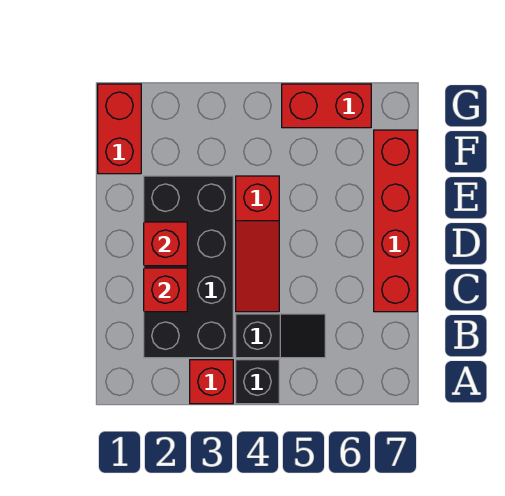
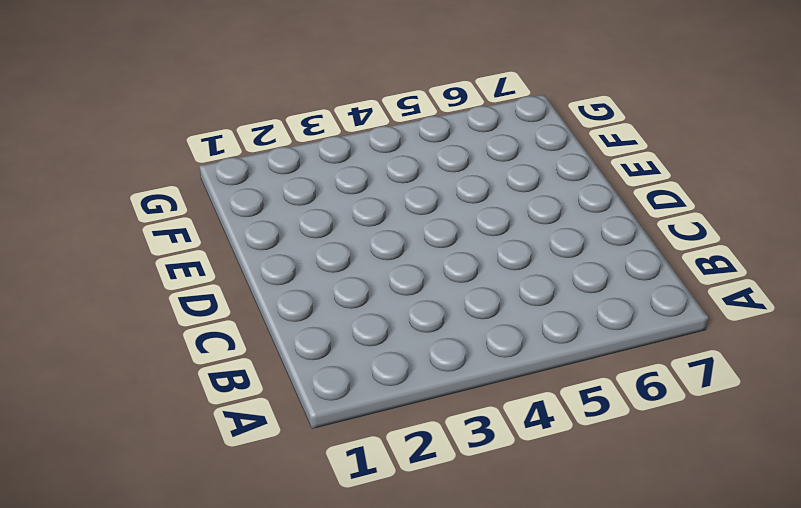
none -> red 1x1 brick [190,360,233,404]
none -> black 1x1 brick [236,360,279,404]

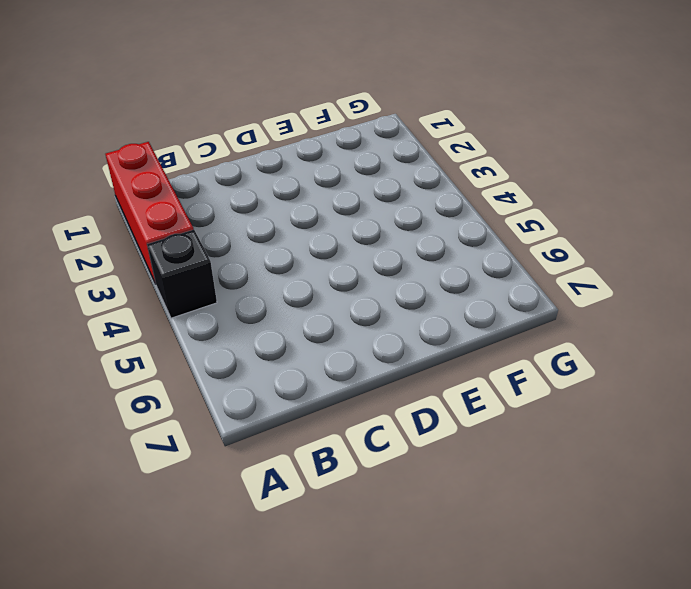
red 1x3 brick [105,142,194,284] -> red 1x1 brick [190,360,233,404]
none -> black 2x4 brick [144,176,233,358]
none -> black 1x2 slope [236,314,325,358]

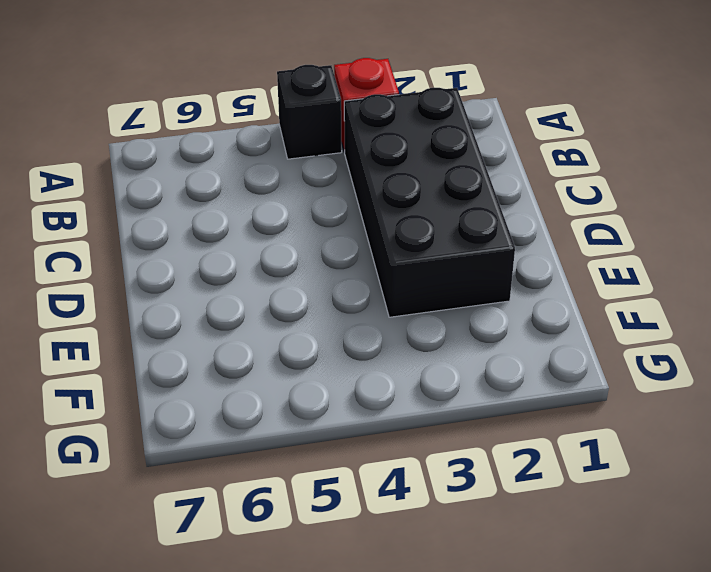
none -> black 1x2 slope [236,314,325,358]
none -> red 1x3 slope [236,176,279,312]

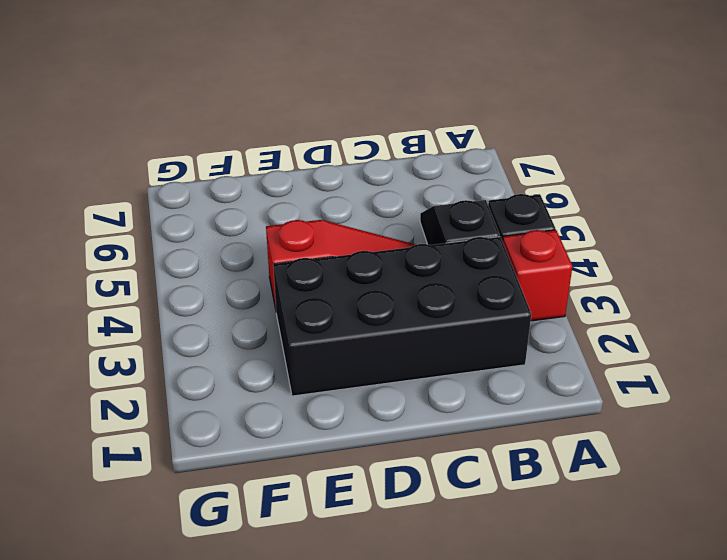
none -> red 1x4 brick [374,130,417,312]
none -> red 1x2 brick [98,84,141,174]

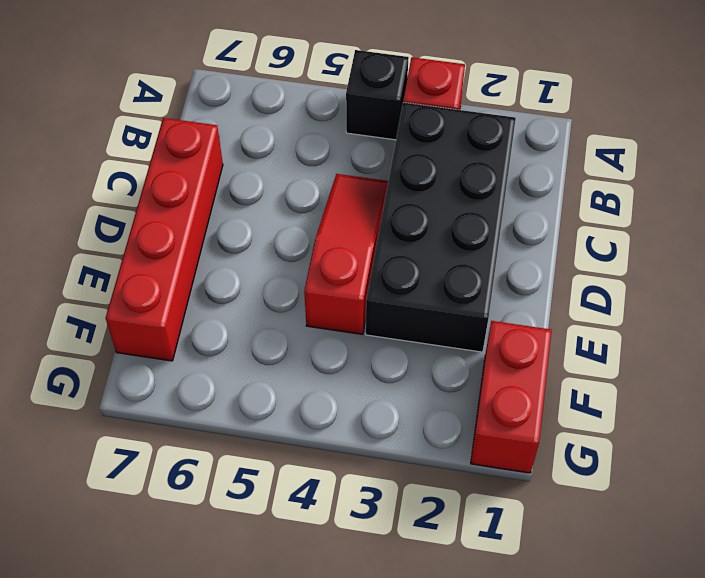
none -> black 1x2 slope [236,314,325,358]
none -> red 1x2 brick [282,84,371,128]

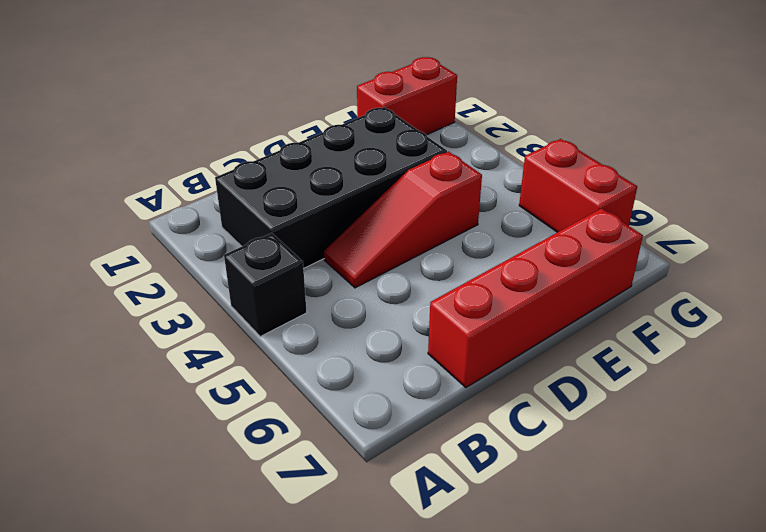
none -> red 1x1 brick [190,360,233,404]
none -> black 1x2 slope [236,314,325,358]

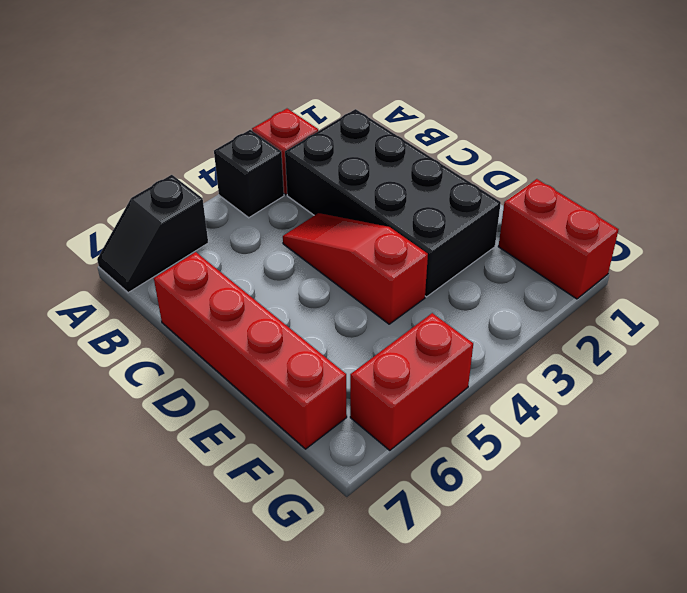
black 1x2 slope [97,175,208,293] -> black 1x2 slope moved to [236,314,325,358]
none -> red 1x1 brick [144,268,187,312]
none -> red 1x1 brick [144,222,187,266]

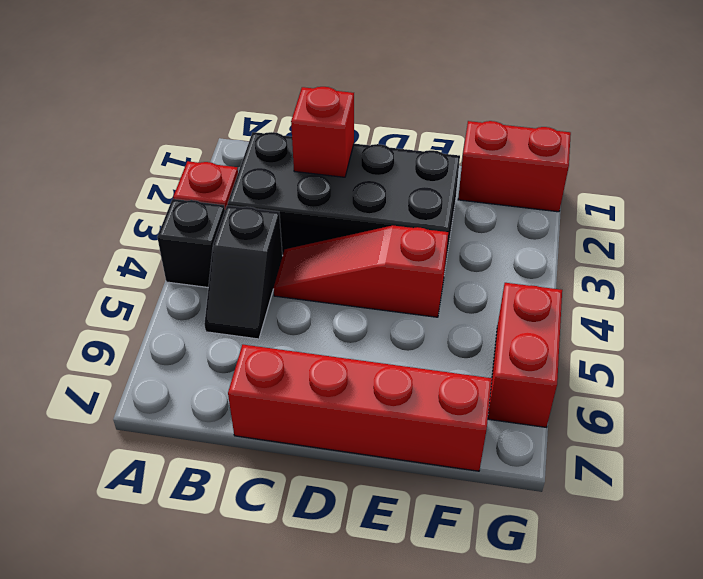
none -> red 1x1 brick [144,222,187,266]

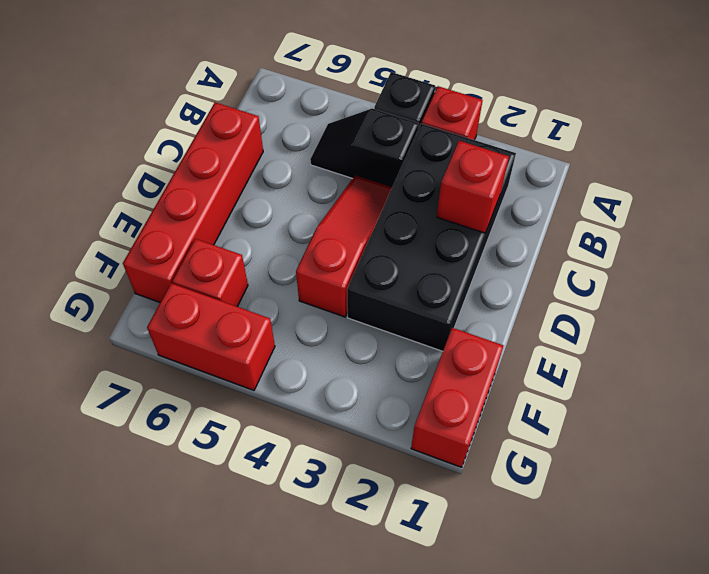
red 1x1 brick [172,239,248,307] -> red 1x1 brick moved to [144,222,187,266]

